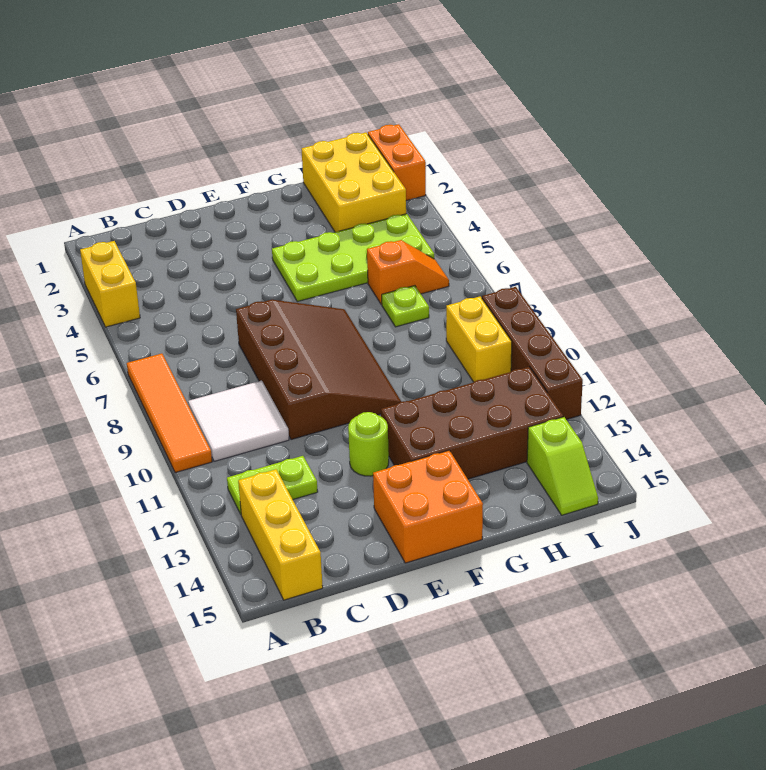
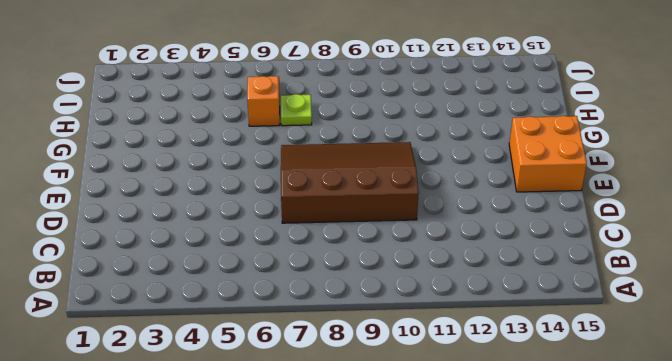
none -> yellow 1x2 brick [80,241,140,327]
none -> orange 1x4 tile [127,354,212,473]
none -> white 2x2 tile [188,381,289,461]

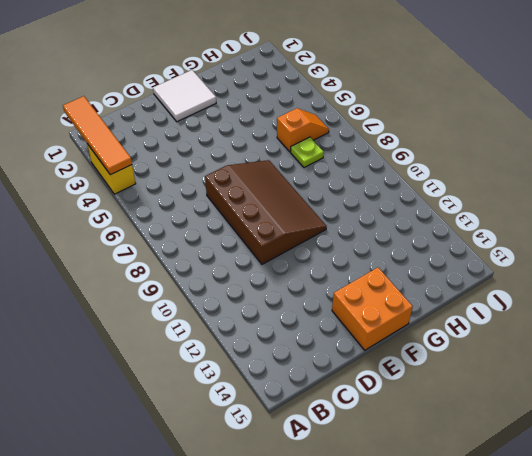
orange 1x4 tile [63,96,132,175] -> orange 1x4 tile moved to [127,354,212,473]
white 2x2 tile [153,70,216,122] -> white 2x2 tile moved to [188,381,289,461]
none -> lime 1x2 plate [227,456,318,514]
none -> yellow 1x3 brick [238,469,323,600]
none -> lime 1x1 round brick [348,412,389,476]

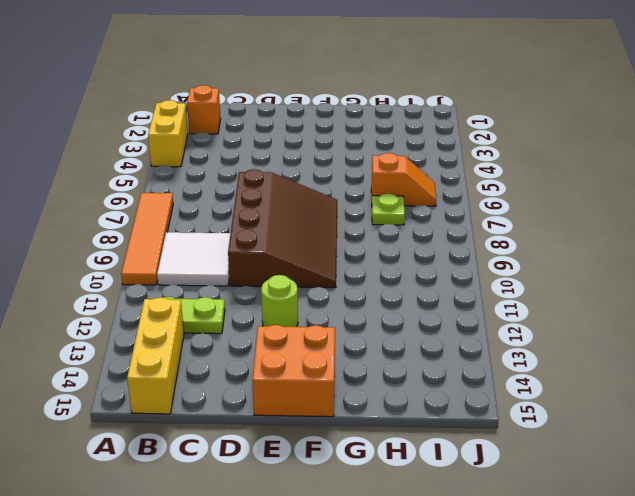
orange 1x1 brick [187,85,221,134] -> none
none -> lime 2x4 plate [272,214,434,302]
none -> brown 2x4 brick [381,367,563,479]
none -> yellow 2x3 brick [302,132,406,232]

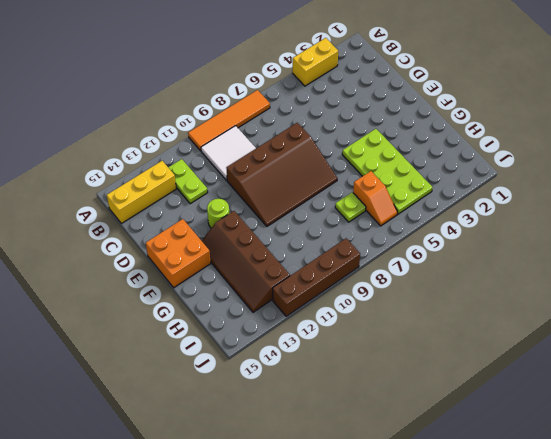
brown 2x4 slope [202,211,290,312] -> brown 2x4 brick [381,367,563,479]
none -> yellow 2x3 brick [302,132,406,232]
none -> yellow 1x2 brick [446,297,512,382]
none -> lime 1x2 slope [527,417,598,515]

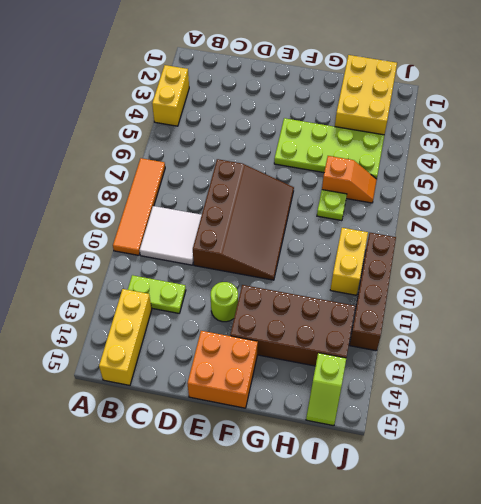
none -> orange 1x2 brick [368,124,426,201]

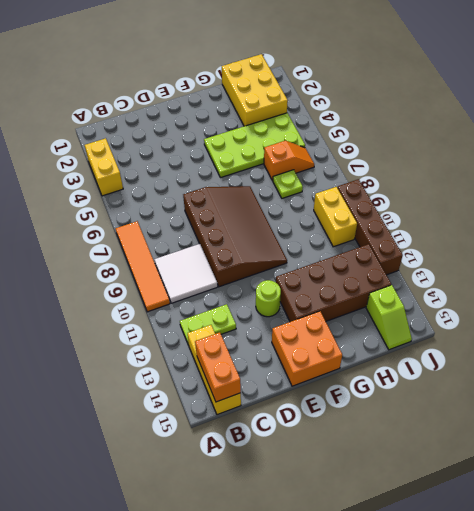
orange 1x2 brick [195,332,241,402] -> orange 1x2 brick moved to [368,124,426,201]

